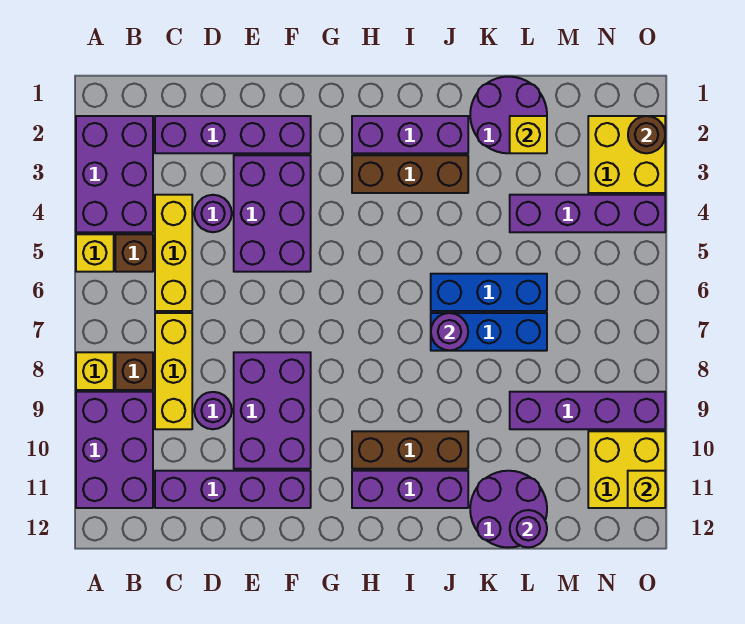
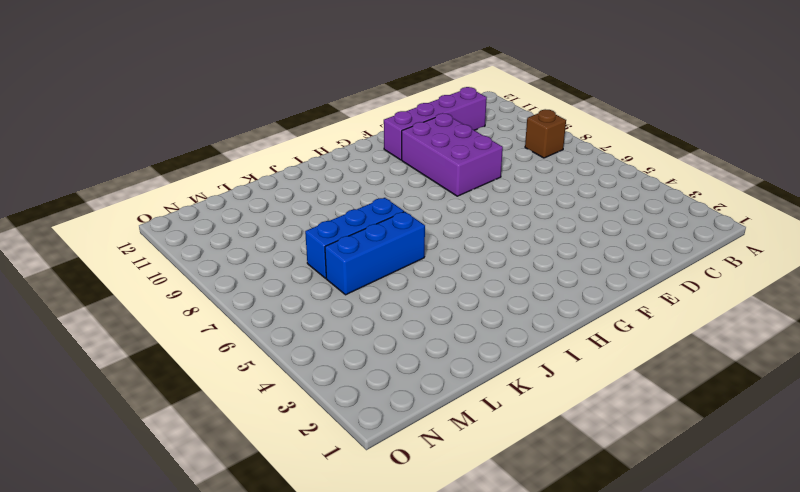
none -> purple 2x3 brick [76,116,153,232]
none -> yellow 1x1 brick [76,234,114,272]
none -> yellow 1x1 brick [76,352,114,390]
none -> purple 2x3 brick [76,392,153,508]

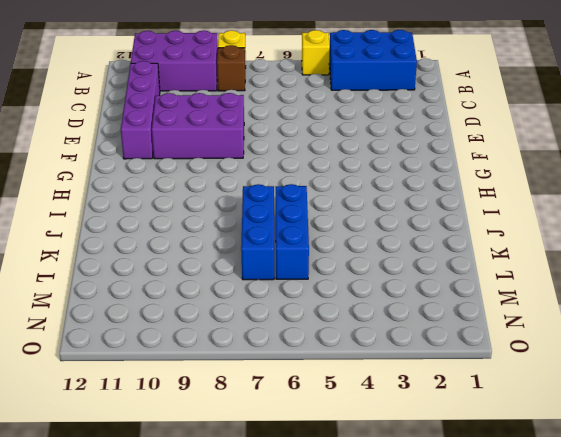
blue 2x3 brick [329,30,417,90] -> purple 2x3 brick [76,116,153,232]
none -> brown 1x1 brick [115,234,153,272]
none -> purple 1x4 brick [155,116,311,153]
none -> yellow 1x3 brick [155,195,192,311]
none -> yellow 1x3 brick [155,313,192,429]

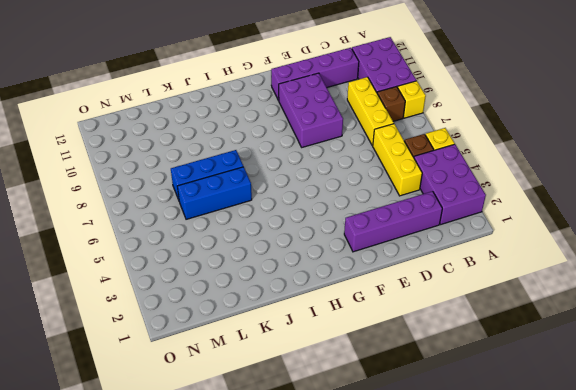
none -> purple 1x1 round brick [194,195,232,232]
none -> purple 1x1 round brick [194,392,232,429]
none -> purple 2x3 brick [234,155,311,272]
none -> purple 1x3 brick [352,116,468,153]

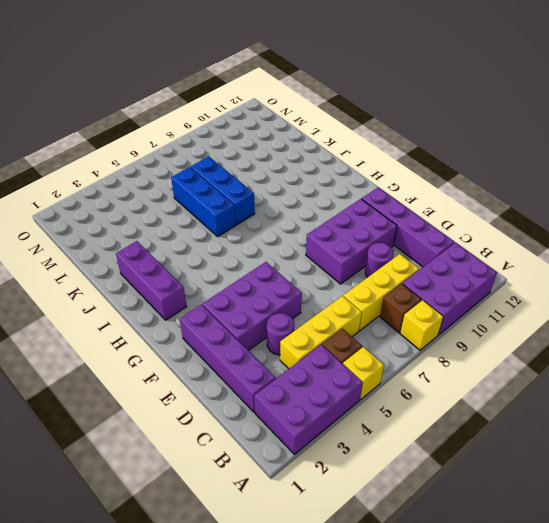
none -> brown 1x3 brick [352,155,468,193]
none -> brown 1x3 brick [352,431,468,469]
none -> purple 1x3 brick [352,471,468,508]
none -> purple 2x2 round brick [470,77,547,153]

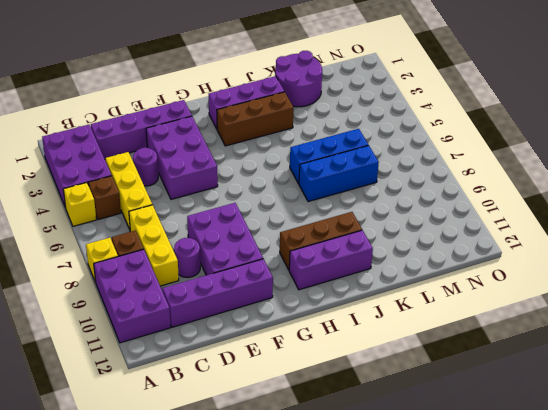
none -> purple 2x2 round brick [470,471,547,548]
none -> purple 1x4 brick [510,195,665,232]
none -> purple 1x4 brick [510,392,665,429]
none -> yellow 2x2 brick [588,116,665,193]

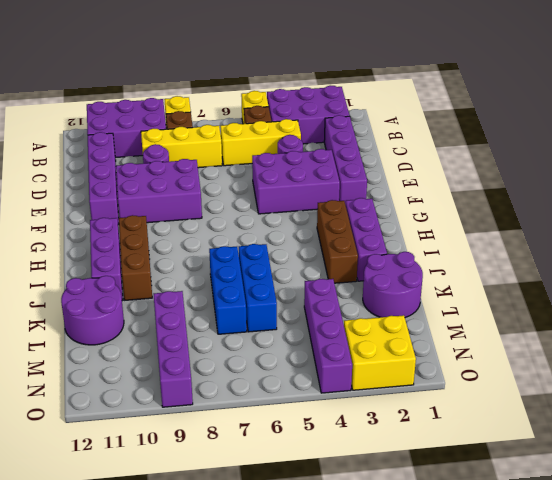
none -> yellow 2x2 brick [588,431,665,508]
none -> purple 1x1 round brick [431,313,468,351]
none -> yellow 1x1 brick [510,116,547,153]
none -> purple 1x1 round brick [510,510,547,548]

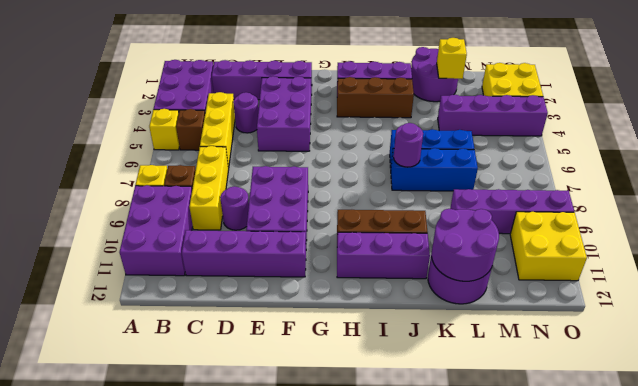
purple 2x2 round brick [432,209,499,281] -> purple 1x1 round brick [510,510,547,548]
none -> brown 1x1 round brick [628,116,665,153]
none -> yellow 1x1 brick [628,471,665,508]

